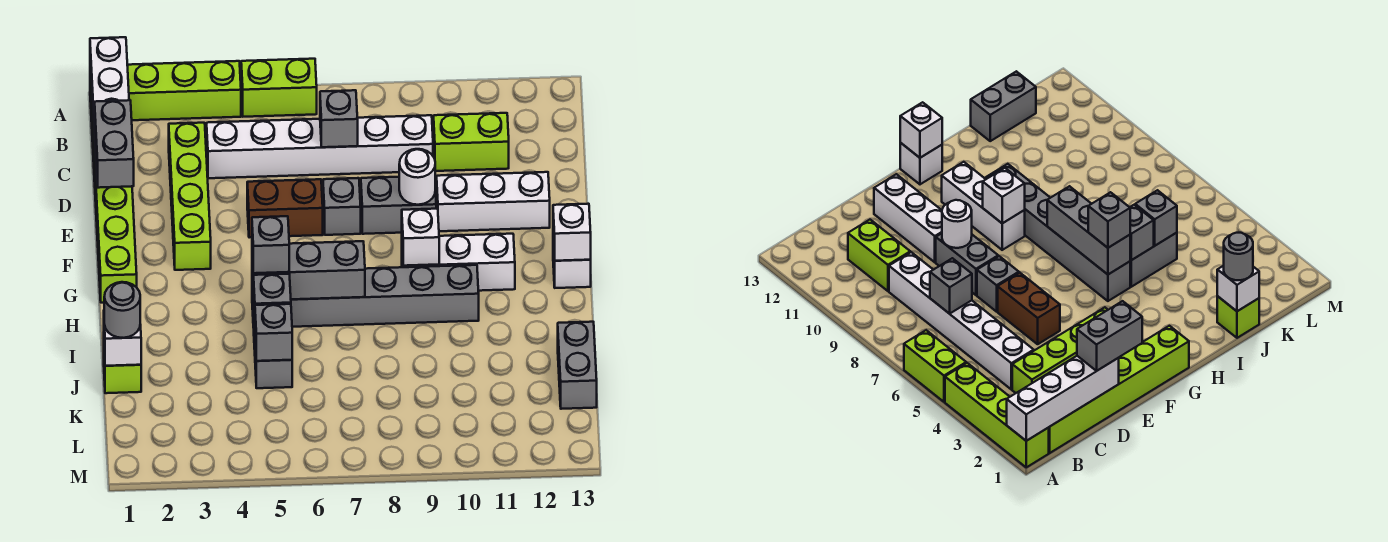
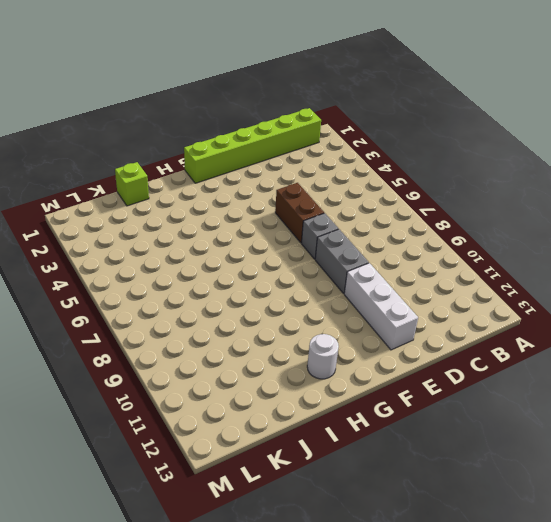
white 1x1 round brick [307,334,339,379] -> white 1x1 round brick moved to [399,149,435,205]
none -> lime 1x4 brick [90,61,241,121]
none -> lime 1x2 brick [241,59,317,117]
none -> lime 1x4 brick [169,123,211,270]

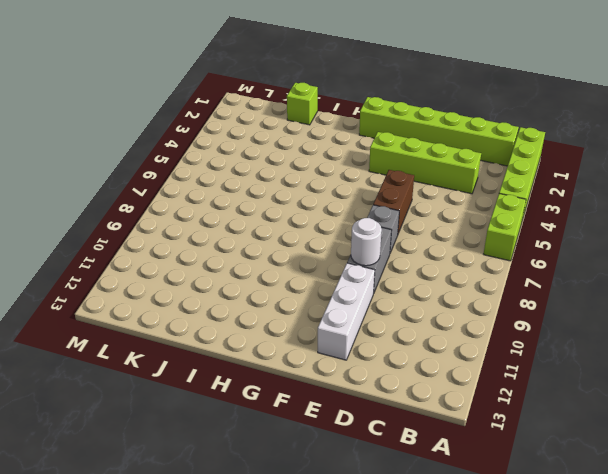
none -> white 1x6 brick [207,115,433,178]
none -> lime 1x2 brick [434,113,509,171]
none -> white 1x3 brick [402,234,515,291]

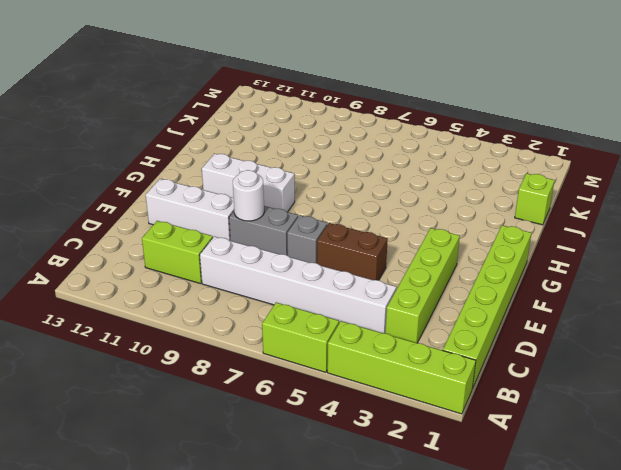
none -> white 1x1 brick [553,241,591,288]
none -> grey 1x6 brick [252,265,479,328]
none -> grey 1x2 brick [254,322,292,388]

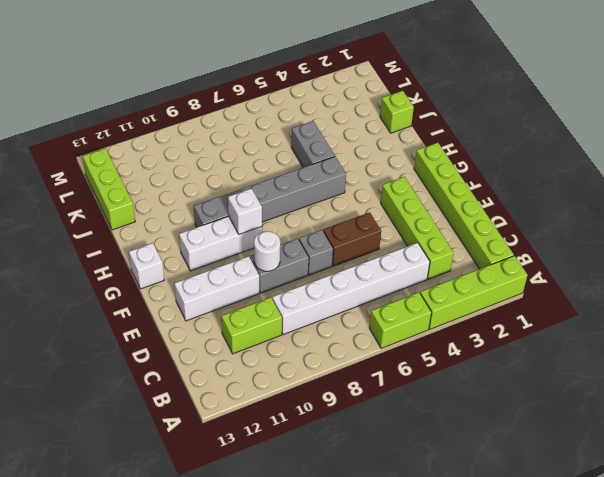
lime 1x3 brick [83,148,135,230] -> grey 1x2 brick [558,322,597,409]
none -> white 1x4 brick [90,37,129,185]
none -> grey 1x1 brick [320,90,358,147]
none -> white 1x1 brick [553,204,591,261]

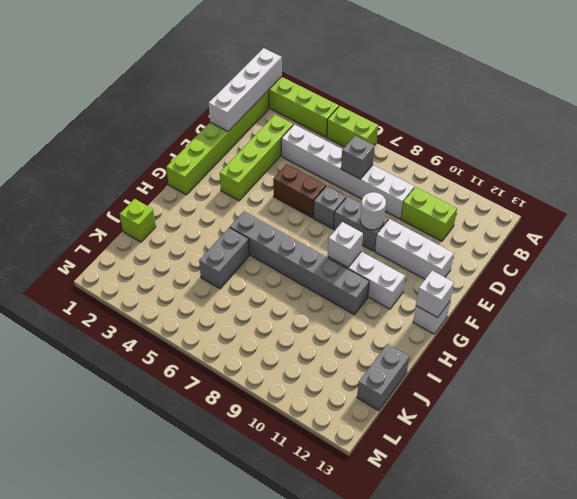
none -> grey 1x3 brick [252,241,365,300]
none -> grey 1x1 brick [253,274,291,322]
none -> white 1x1 brick [104,325,141,366]

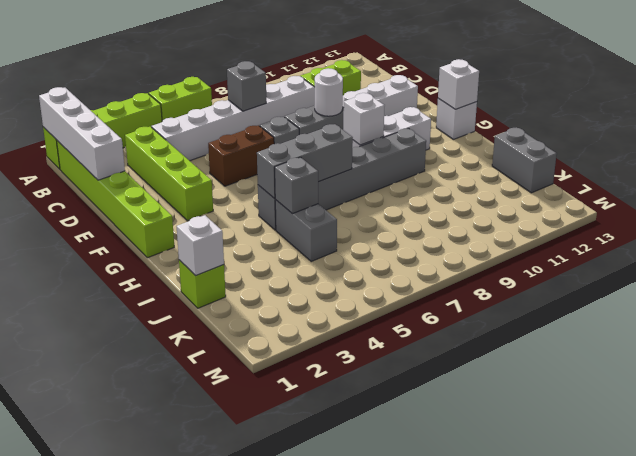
none -> grey 1x1 brick [255,304,292,361]
none -> grey 1x2 brick [95,100,134,188]
none -> grey 1x1 brick [252,216,289,273]

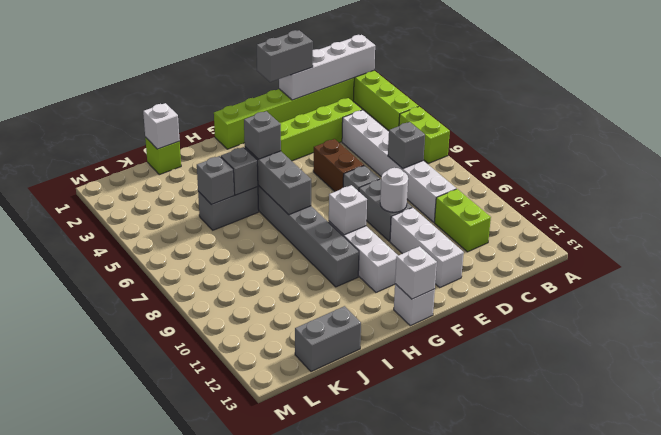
none -> grey 1x1 round brick [104,282,140,338]

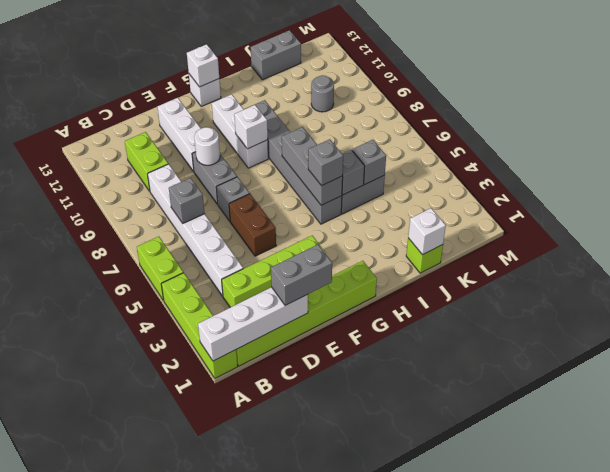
grey 1x1 round brick [311,75,334,112] -> grey 1x1 round brick moved to [104,282,140,338]

